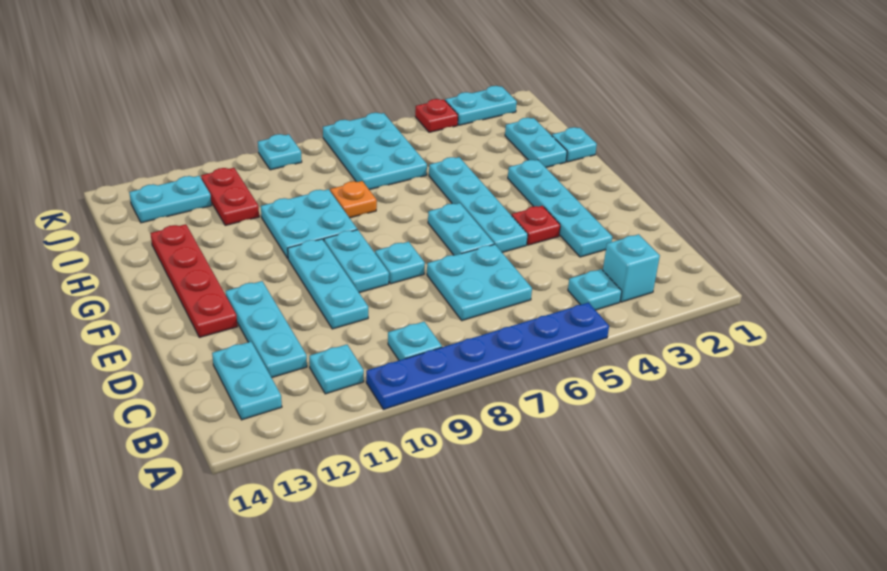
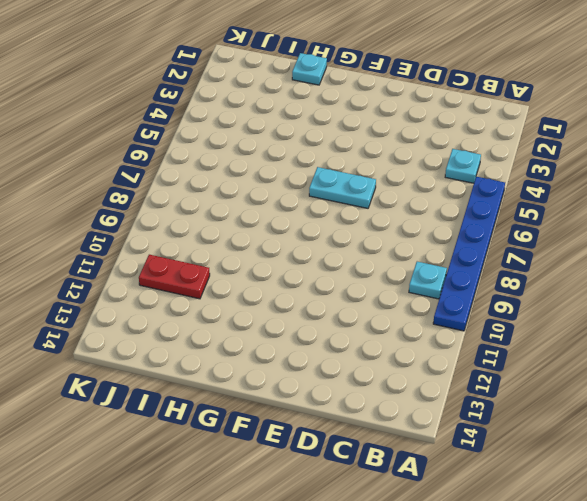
none -> cyan 1x1 brick [603,234,660,302]
none -> cyan 1x1 plate [309,345,364,394]
none -> cyan 1x2 plate [212,342,282,420]

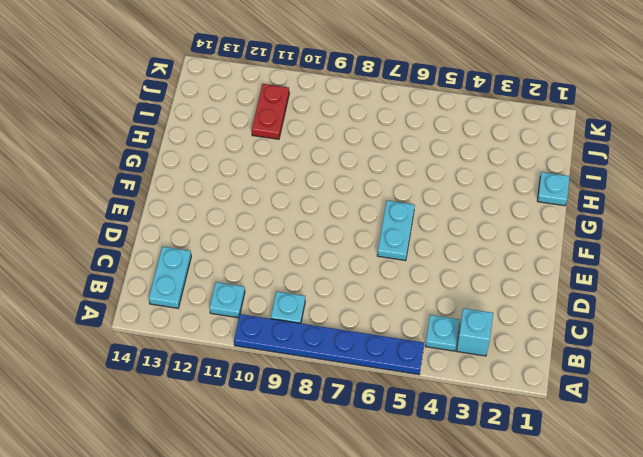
none -> cyan 2x2 plate [427,244,532,321]
none -> cyan 1x3 plate [226,281,307,378]
none -> cyan 1x4 plate [508,160,612,257]

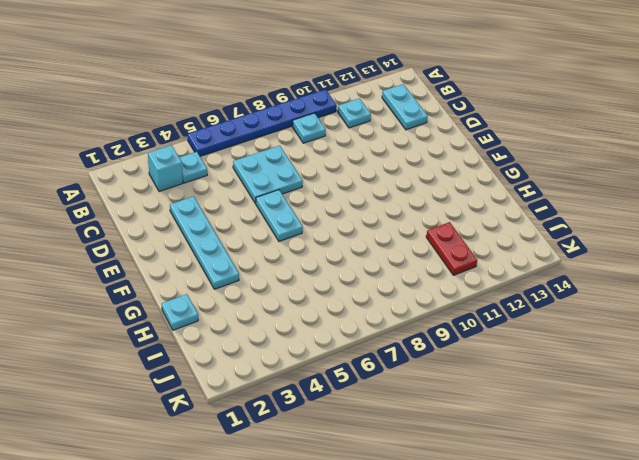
none -> cyan 1x3 plate [226,281,307,378]
none -> cyan 1x3 plate [288,239,368,329]
none -> red 1x1 plate [512,206,560,245]

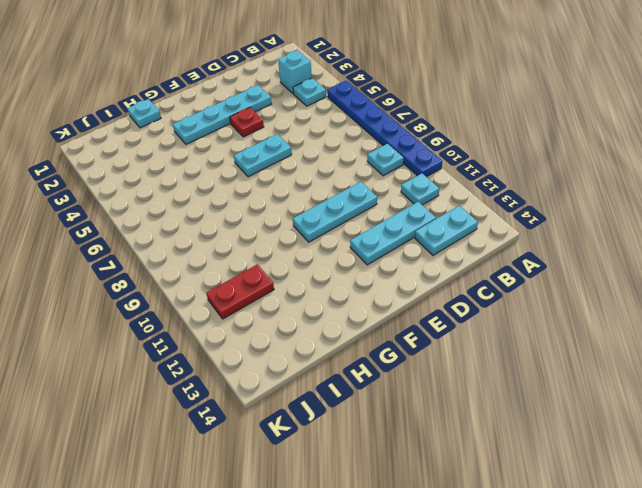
none -> cyan 2x2 plate [427,244,532,321]
none -> cyan 1x4 plate [429,157,528,252]
none -> cyan 1x1 plate [375,242,425,284]

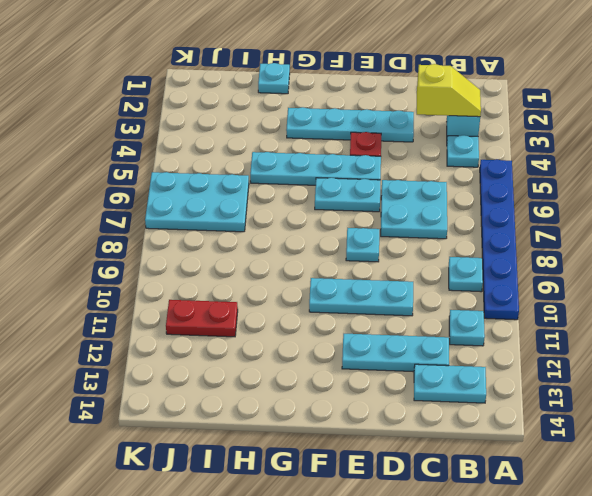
yellow 1x2 slope [417,64,481,117] -> none
none -> cyan 1x2 plate [324,230,389,293]
none -> red 1x4 plate [150,224,238,337]
none -> cyan 2x2 plate [261,189,357,258]

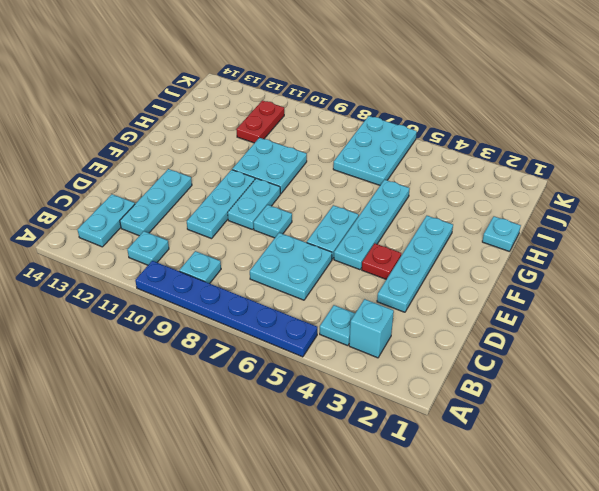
none -> red 1x4 plate [150,224,238,337]
none -> cyan 1x2 plate [505,118,567,167]
none -> orange 1x1 plate [330,181,377,218]

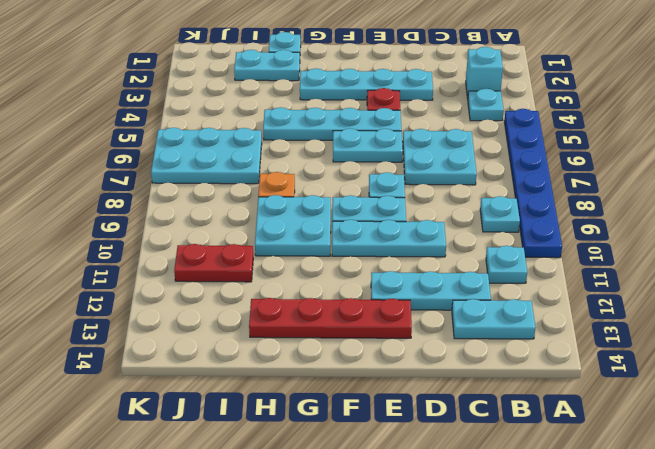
none -> cyan 1x2 plate [129,176,212,223]
none -> cyan 1x2 plate [445,86,517,125]
none -> red 1x1 plate [415,99,458,132]

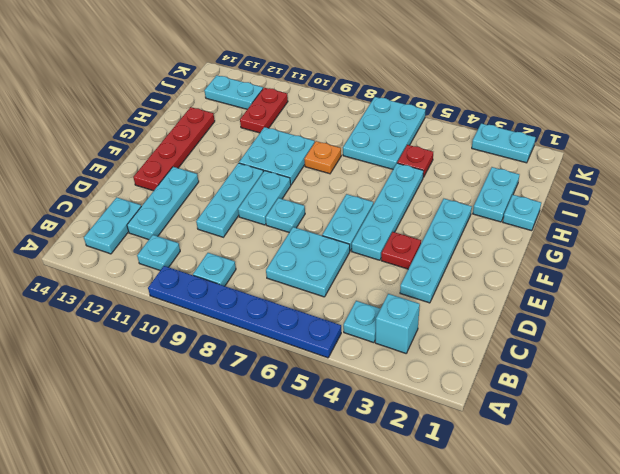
red 1x1 plate [397,145,433,177] -> red 1x1 plate moved to [415,99,458,132]
none -> cyan 1x1 plate [258,134,302,170]

